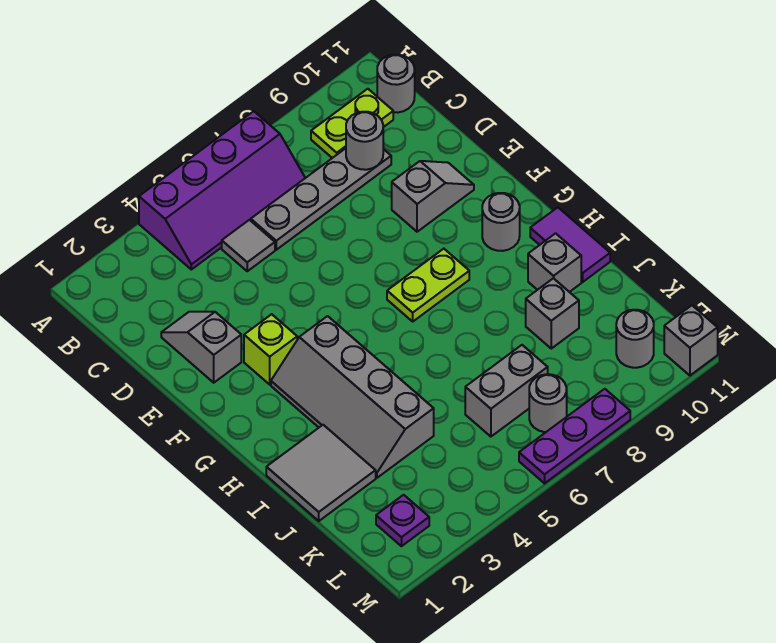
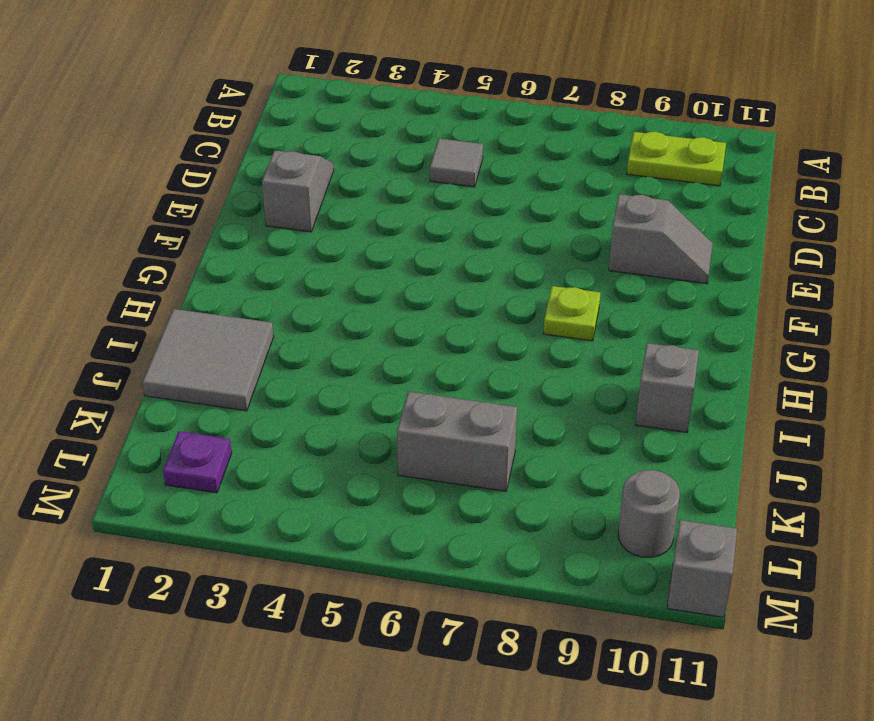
lime 1x1 plate [543,286,600,341] -> lime 1x2 plate [387,249,469,321]
none -> purple 2x4 slope [139,111,305,269]
none -> grey 1x1 round brick [377,55,415,113]
none -> grey 1x4 plate [251,148,391,250]

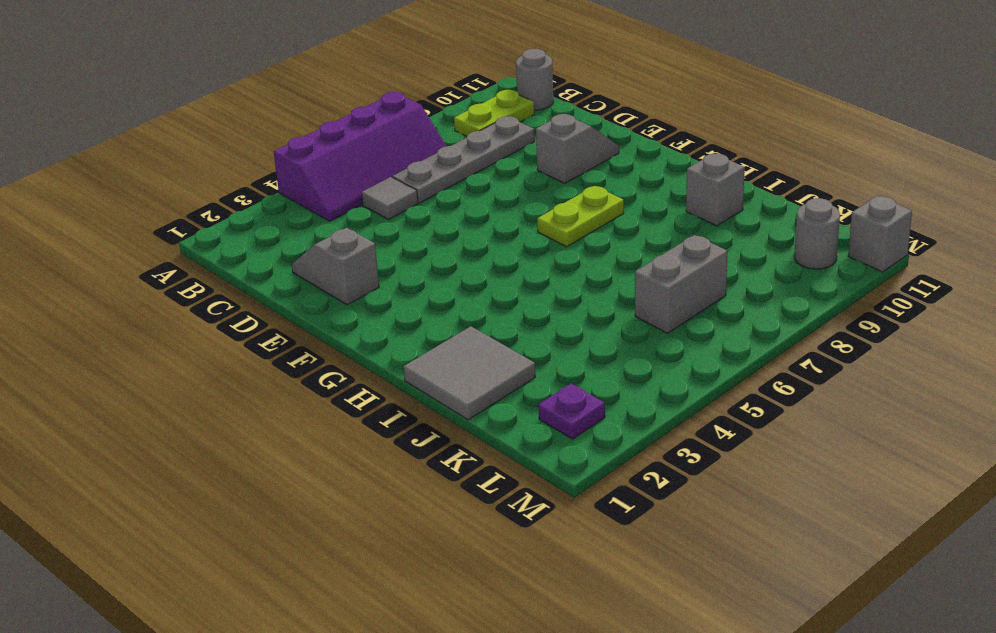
none -> lime 1x1 brick [244,314,297,384]
none -> grey 2x4 slope [271,316,434,478]
none -> grey 1x1 round brick [482,193,520,251]

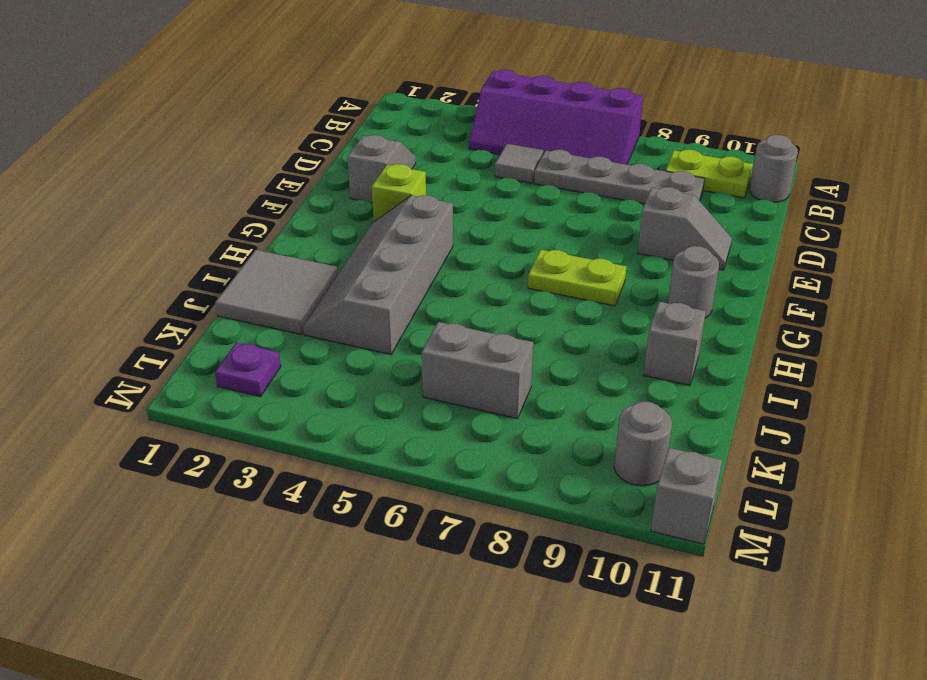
none -> purple 1x2 tile [530,207,610,282]
none -> grey 1x1 brick [526,278,579,348]
none -> grey 1x1 round brick [529,374,567,432]

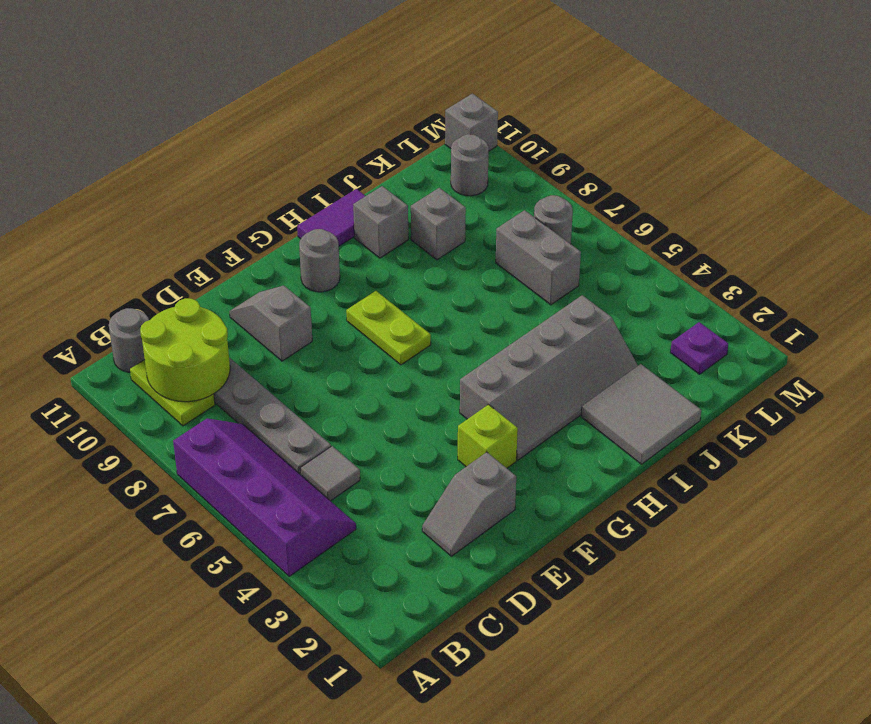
lime 2x2 round brick [140,298,230,402] -> grey 1x1 round brick [346,112,383,170]
none -> purple 1x3 plate [519,389,630,483]

